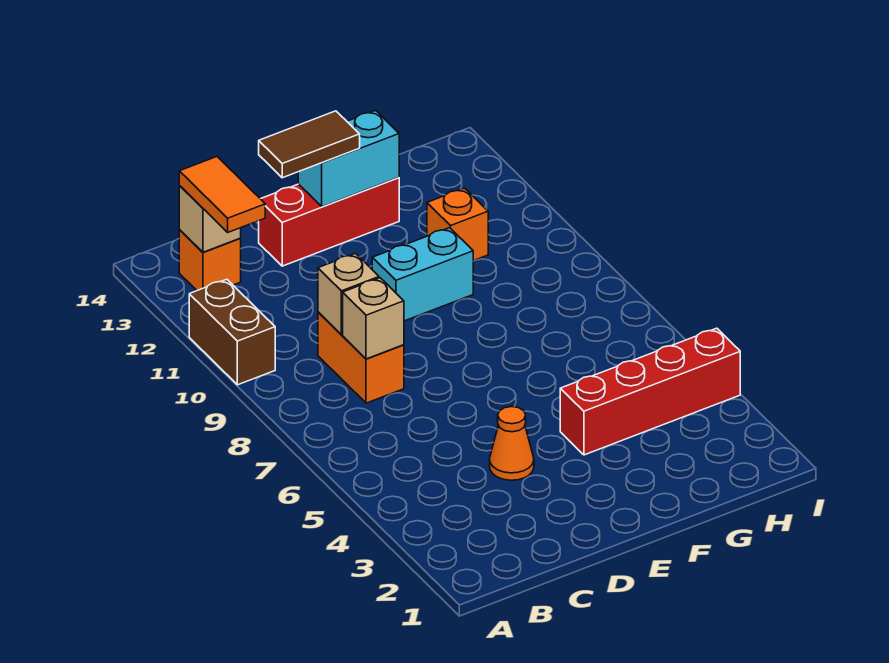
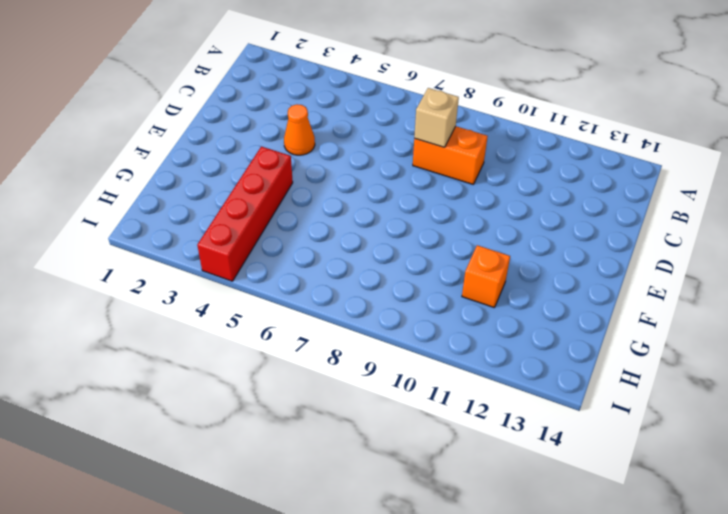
none -> brown 1x2 brick [189,279,275,385]
none -> orange 1x1 brick [179,230,241,290]
none -> red 1x3 brick [259,178,399,266]

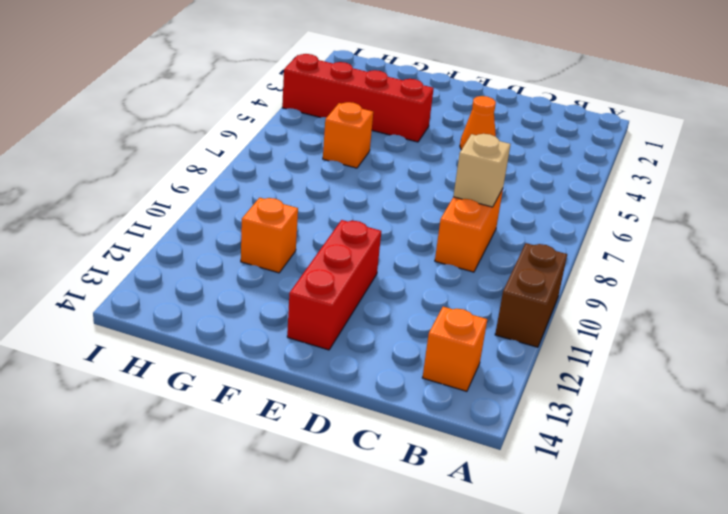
red 1x3 brick [287,220,381,350] -> red 1x3 brick turned to [259,178,399,266]
orange 1x1 brick [323,102,373,168] -> none
none -> cyan 1x2 brick [372,228,473,321]
none -> tan 1x1 brick [179,186,241,252]
none -> tan 1x1 brick [318,254,379,335]

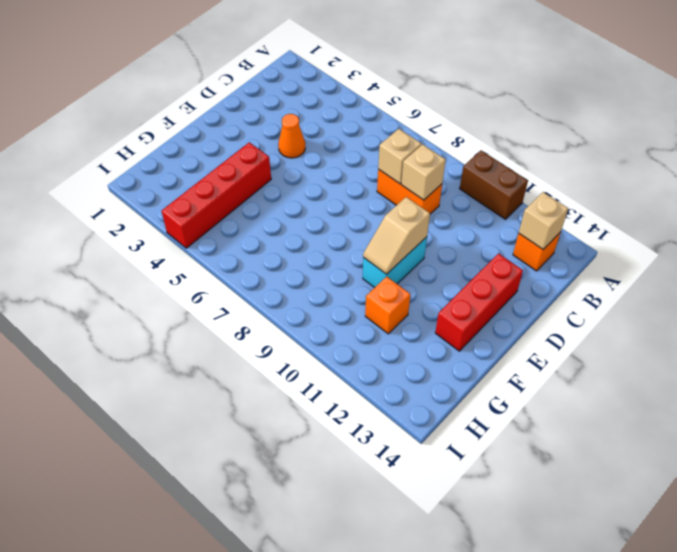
tan 1x2 slope [363,197,430,274] -> none
none -> cyan 1x2 brick [298,111,399,207]
none -> orange 1x2 tile [179,157,265,232]
none -> brown 1x2 tile [259,111,360,178]

